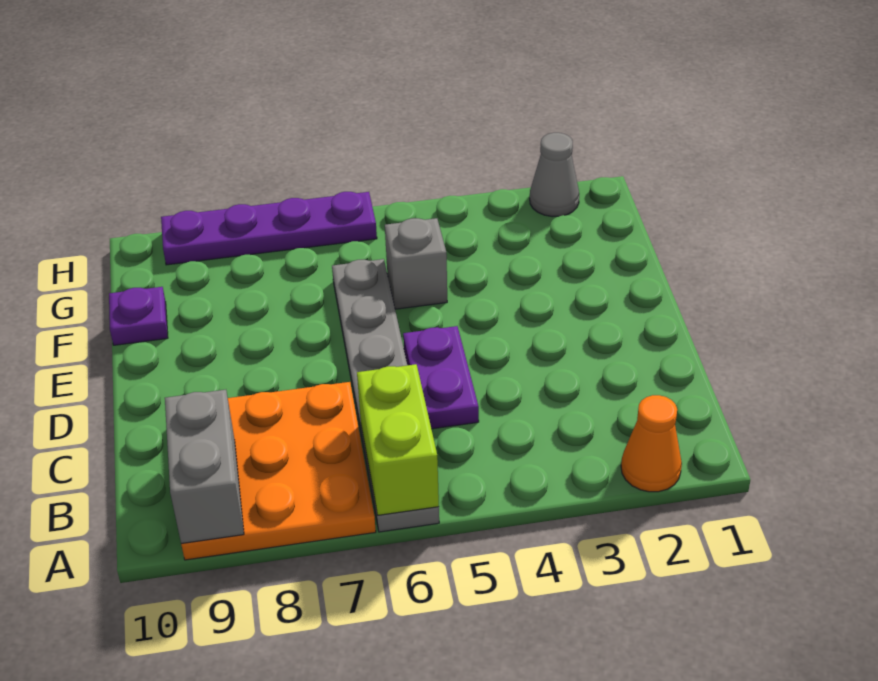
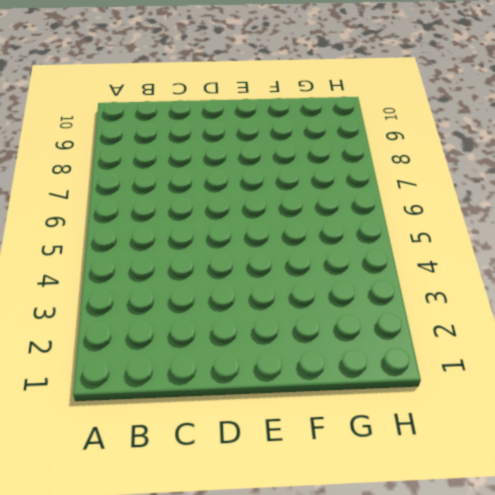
none -> orange 1x1 cone [621,395,682,492]
none -> grey 1x6 plate [332,259,439,532]

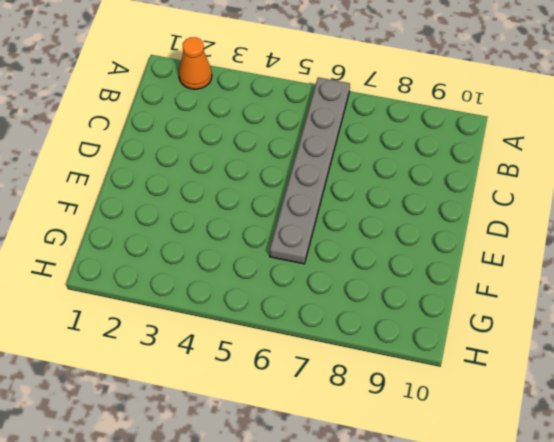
none -> orange 3x3 plate [181,382,376,560]
none -> purple 1x2 plate [403,326,479,429]

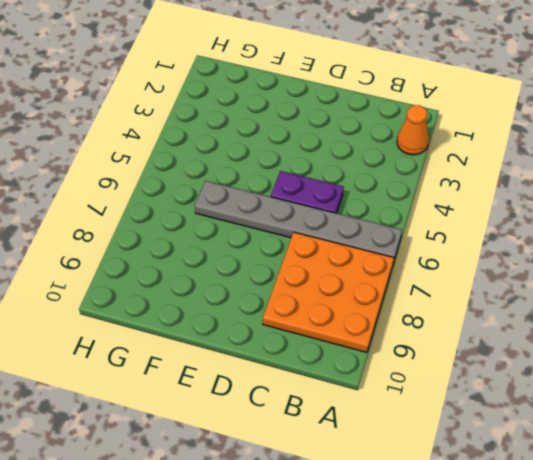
none -> grey 1x1 brick [385,218,447,309]
none -> purple 1x1 plate [109,287,168,345]

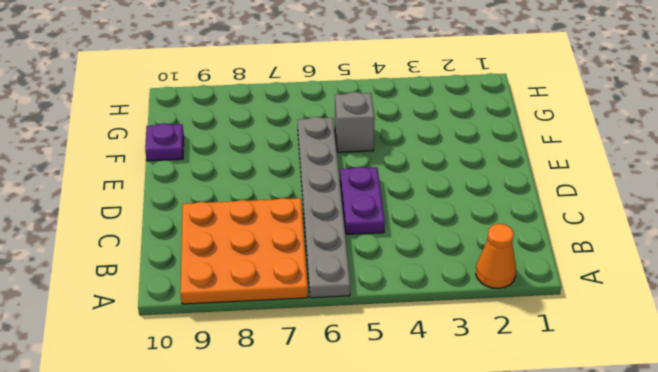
none -> grey 1x1 cone [530,133,579,217]
none -> purple 1x4 plate [161,192,377,265]

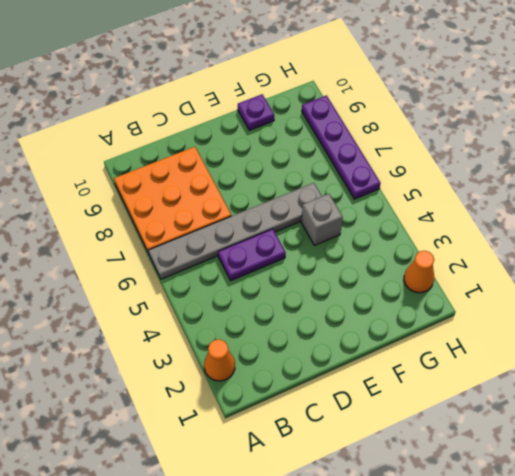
orange 1x1 cone [404,251,434,293] -> grey 1x1 cone [530,133,579,217]
none -> lime 1x2 brick [357,364,439,515]
none -> grey 1x2 brick [165,390,244,544]

